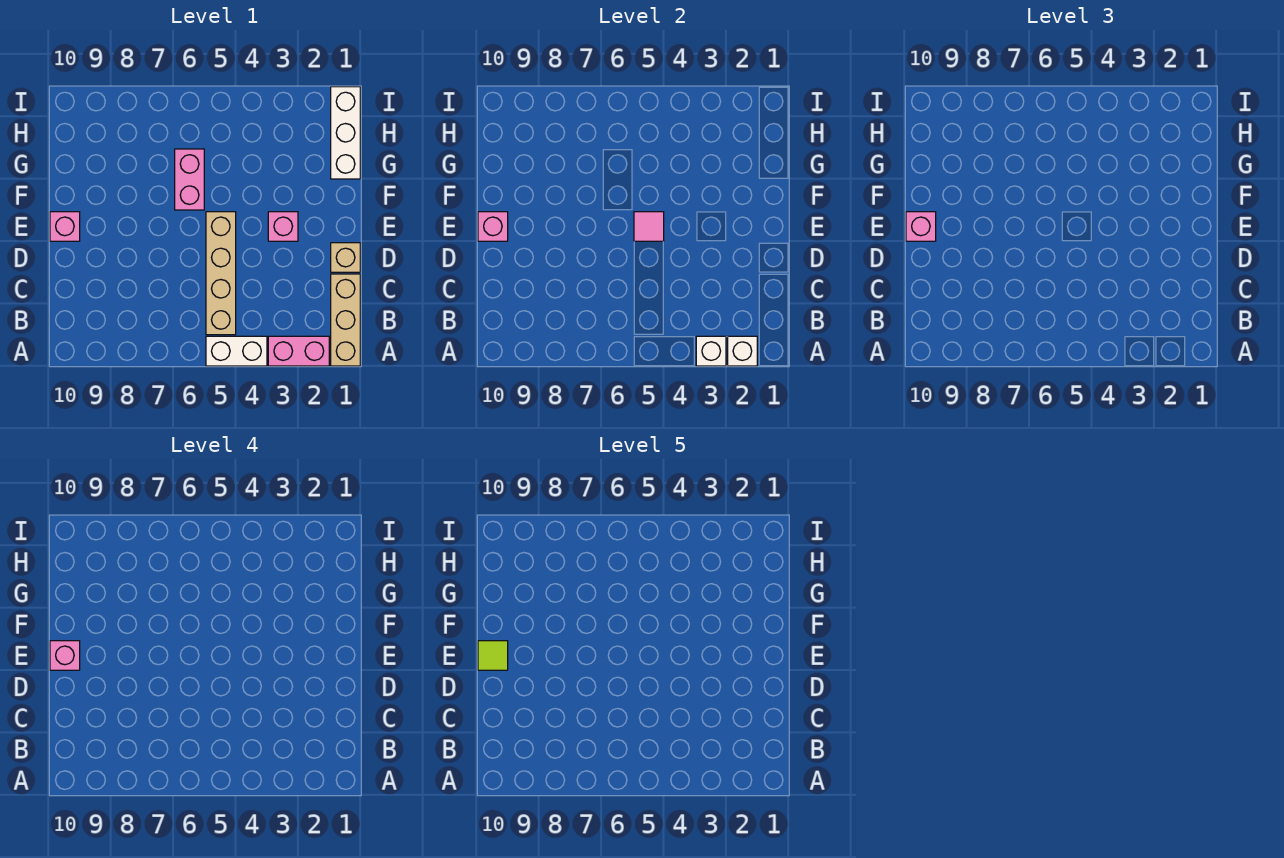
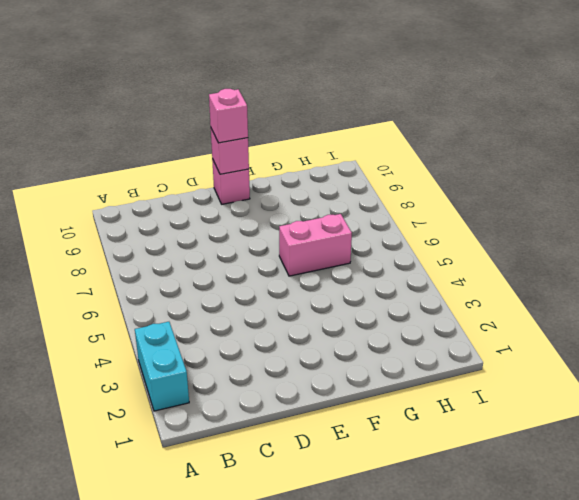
cyan 1x2 brick [135,322,189,411] -> pink 1x2 brick [268,336,329,366]
none -> tan 1x3 brick [331,274,360,366]
none -> white 1x2 brick [206,336,267,366]
none -> tan 1x4 brick [206,212,236,335]

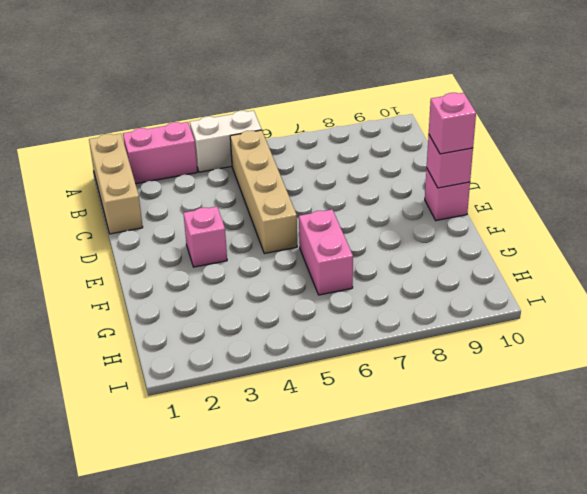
none -> tan 1x1 brick [331,243,360,272]
none -> white 1x3 brick [331,87,360,179]
none -> white 1x1 brick [728,336,757,366]

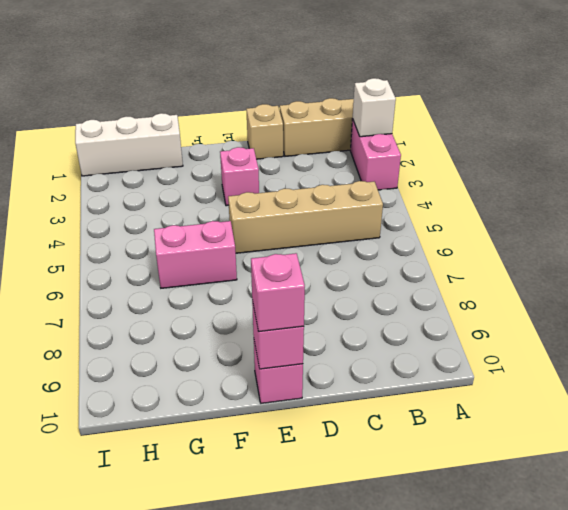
none -> white 1x2 brick [206,336,267,366]
none -> white 1x1 brick [696,336,726,366]
none -> pink 1x1 tile [634,212,664,241]

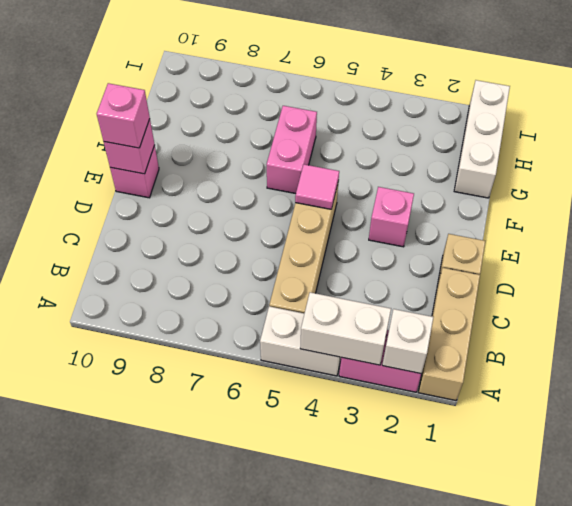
white 1x2 brick [300,292,391,365] -> white 1x1 brick [696,336,726,366]
none -> pink 1x1 brick [50,641,80,670]
none -> lime 1x1 tile [478,641,508,670]

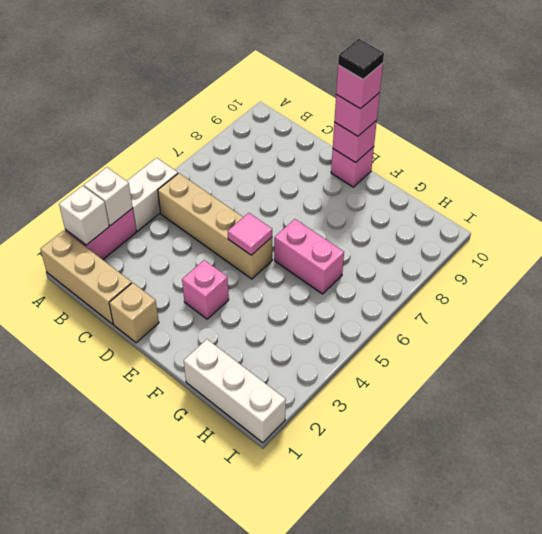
black 1x1 tile [338,39,384,79] -> lime 1x1 tile [478,641,508,670]

